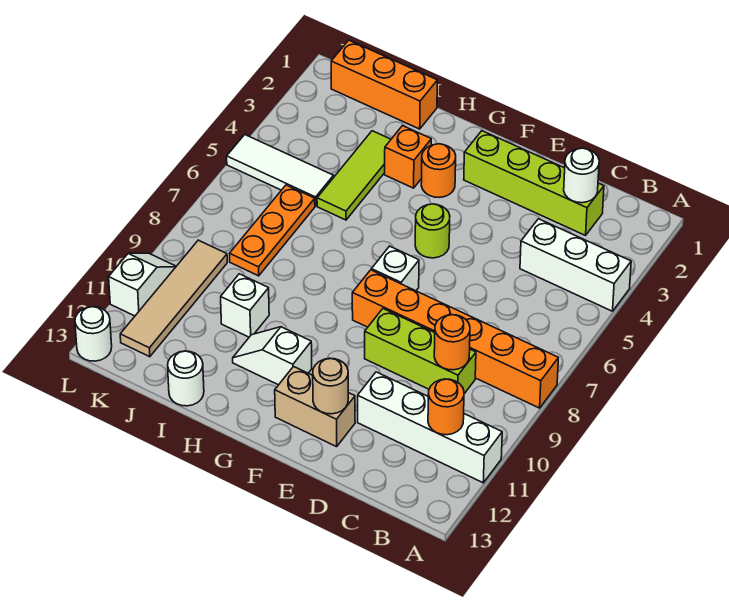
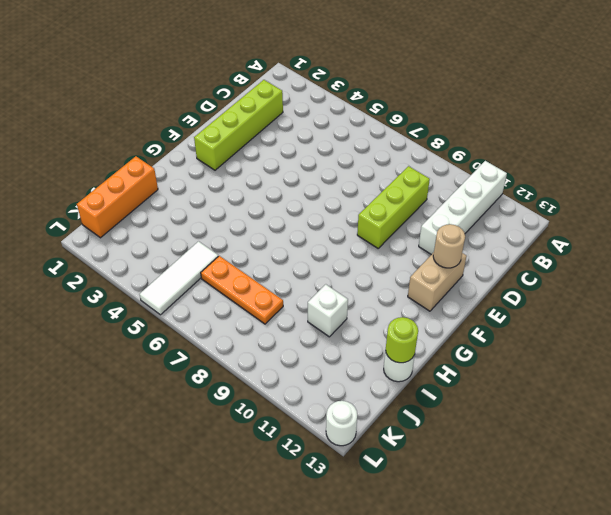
lime 1x1 round brick [386,317,418,363] -> lime 1x1 round brick moved to [415,204,450,258]
none -> white 1x3 brick [520,219,631,311]
none -> orange 1x6 brick [352,270,558,408]
none -> white 1x1 brick [371,246,419,291]

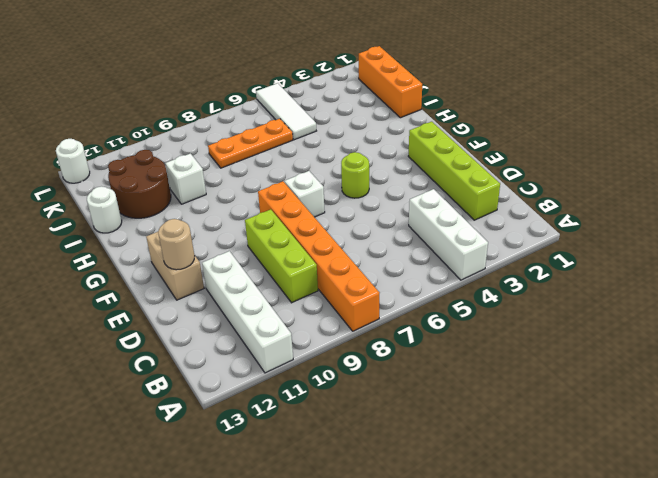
brown 2x2 round brick [108,150,171,218] -> none
none -> orange 1x1 round brick [421,144,456,197]
none -> white 1x2 slope [233,327,312,385]
none -> orange 1x1 brick [385,126,431,188]

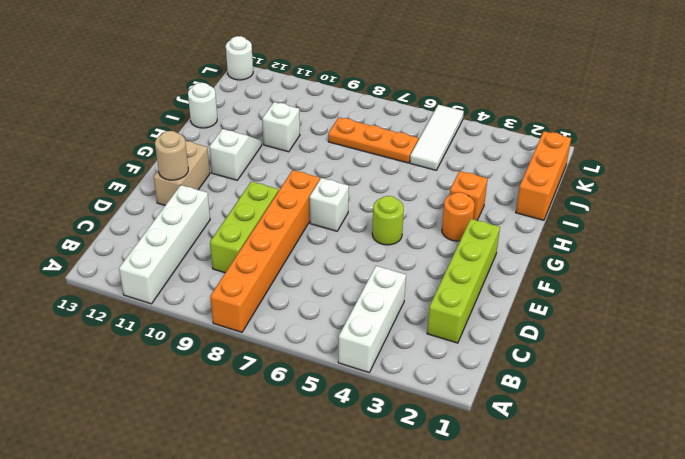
none -> lime 1x3 tile [317,131,391,220]
none -> tan 1x4 tile [120,240,227,357]
none -> white 1x2 slope [109,253,176,316]

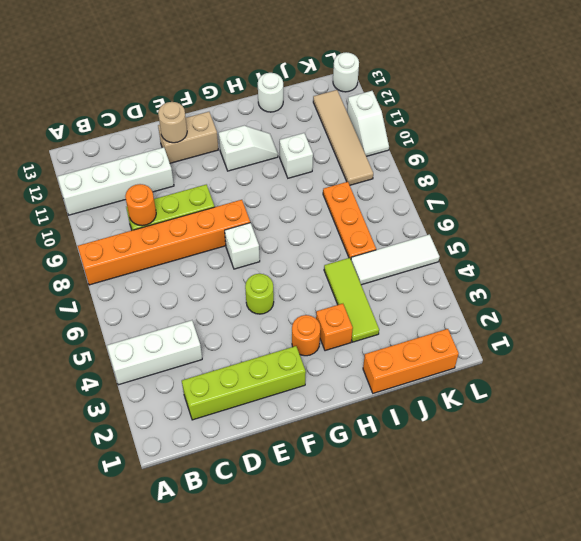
none -> orange 1x1 round brick [428,379,464,435]
none -> white 1x1 round brick [564,148,599,203]

